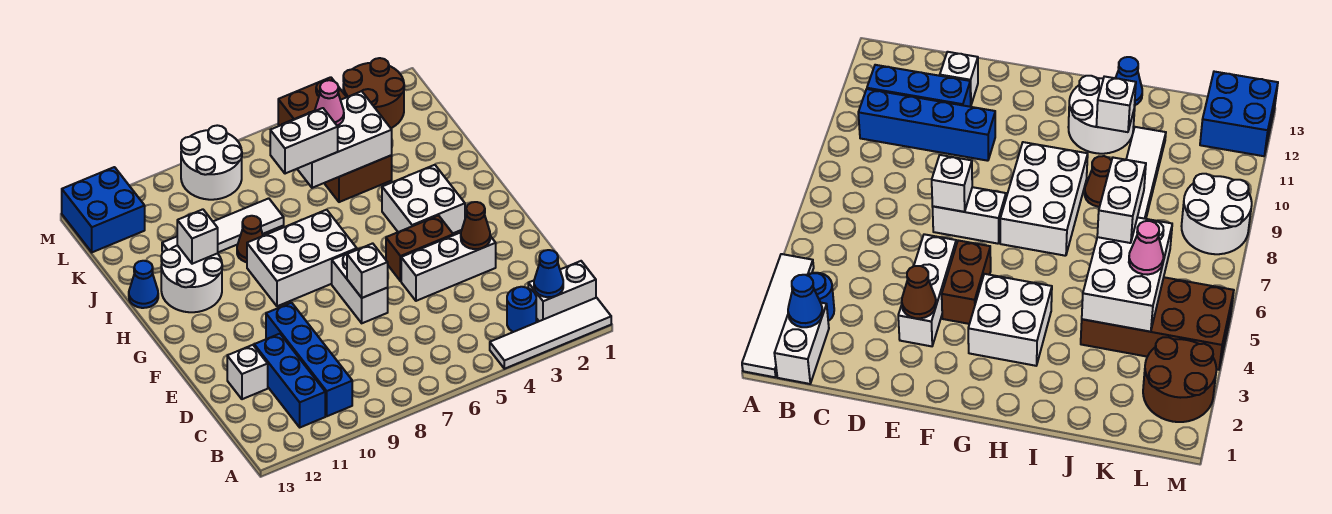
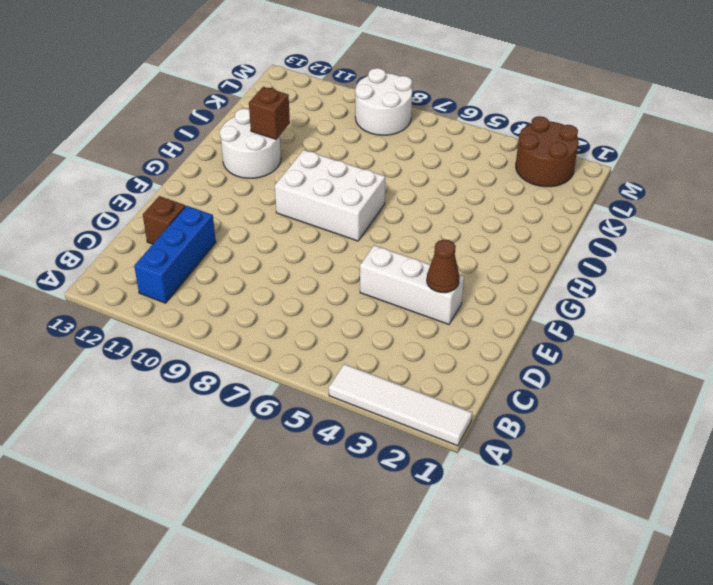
brown 1x1 brick [143,196,185,244] -> white 1x1 brick [227,345,268,399]
brown 1x1 brick [249,87,290,139] -> white 1x1 brick [177,209,218,264]
none -> white 1x2 brick [528,261,596,321]
none -> blue 1x1 round brick [507,287,536,332]
none -> blue 1x4 brick [266,303,352,416]

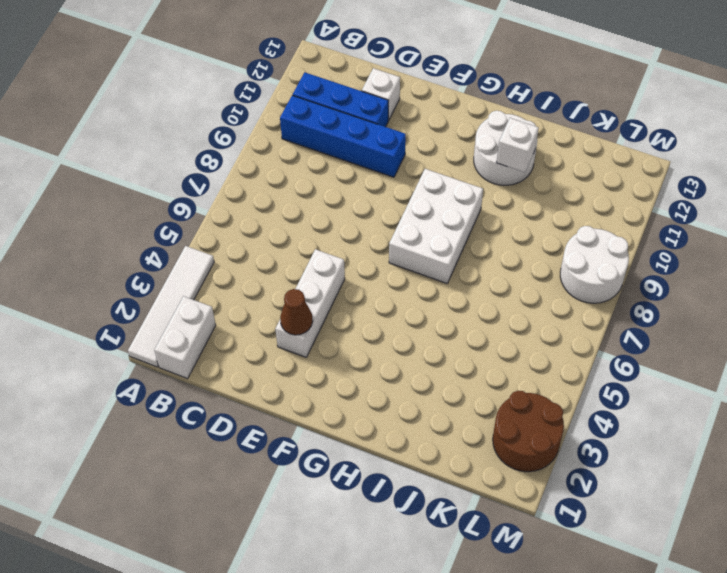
none -> blue 1x1 round brick [507,287,536,332]
none -> white 1x2 brick [332,249,388,323]
none -> brown 1x2 brick [386,216,453,281]

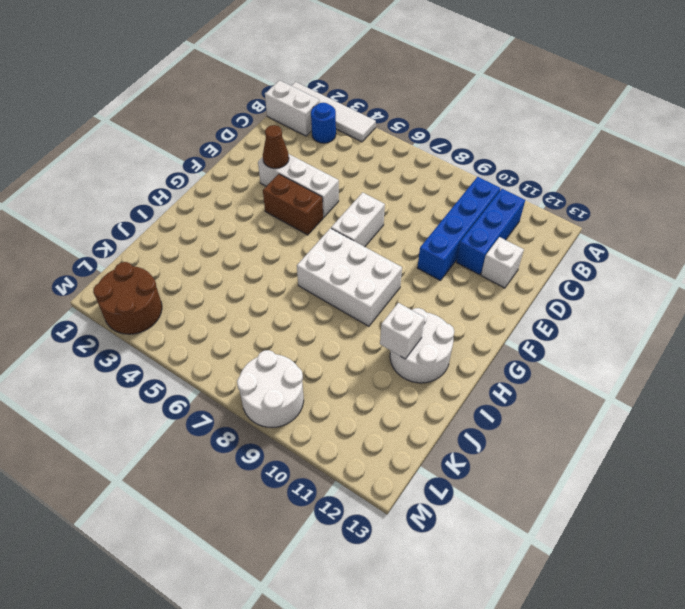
none -> white 2x2 brick [382,165,465,233]
none -> brown 1x1 cone [237,216,263,262]
none -> blue 1x1 cone [129,261,158,308]

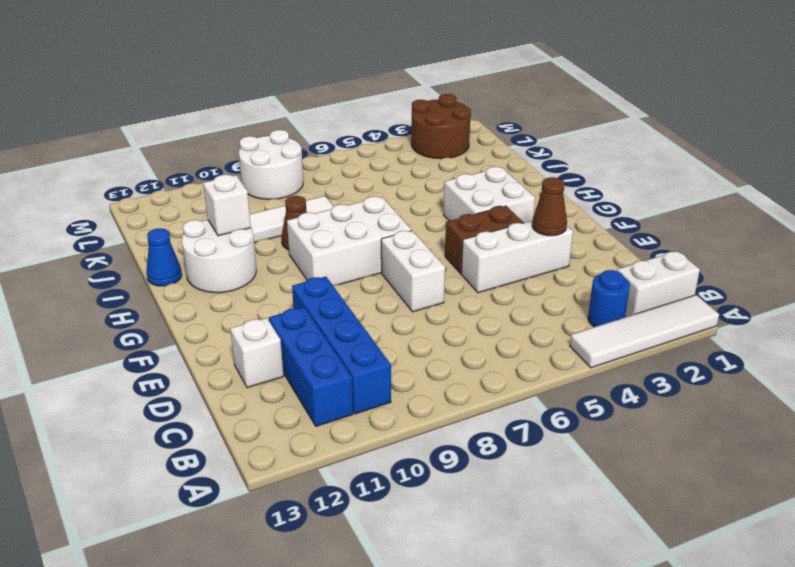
none -> brown 2x4 brick [278,77,392,202]
none -> blue 2x2 brick [62,167,145,252]
none -> blue 1x1 cone [534,250,563,297]

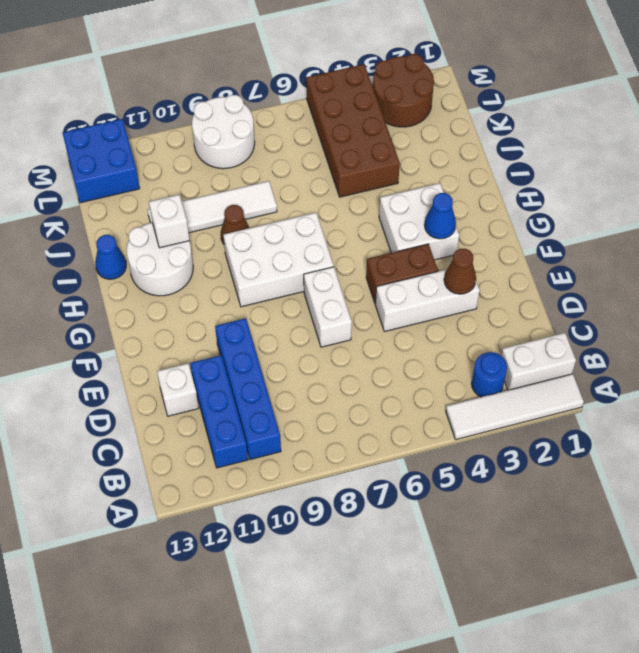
blue 1x1 cone [424,193,456,239] -> blue 1x1 cone moved to [534,250,563,297]
none -> white 1x1 brick [347,243,388,298]
none -> white 2x3 brick [282,91,392,188]
none -> white 1x2 brick [270,108,338,174]

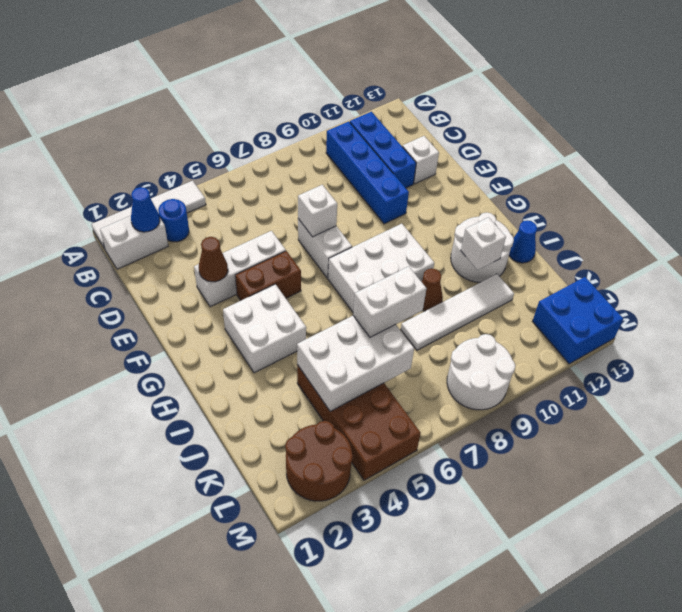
none -> pink 1x1 cone [315,80,344,126]

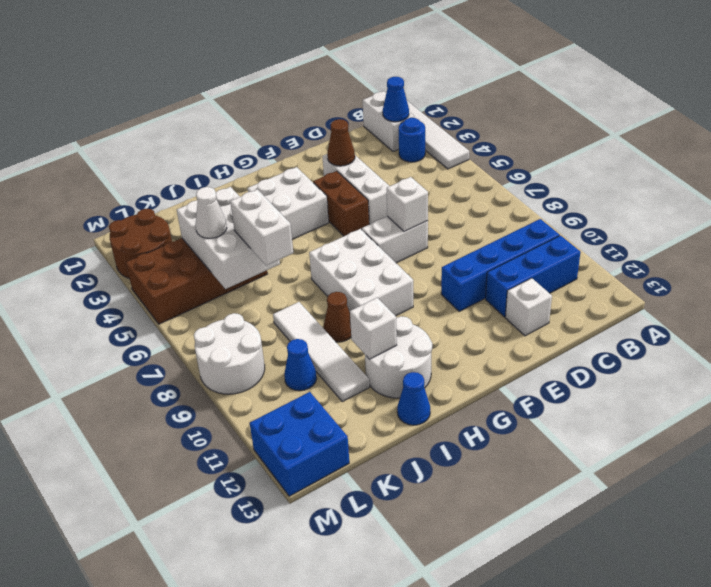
white 1x1 cone [196,187,227,238] -> pink 1x1 cone [315,80,344,126]
blue 1x1 cone [284,339,317,391] -> none

